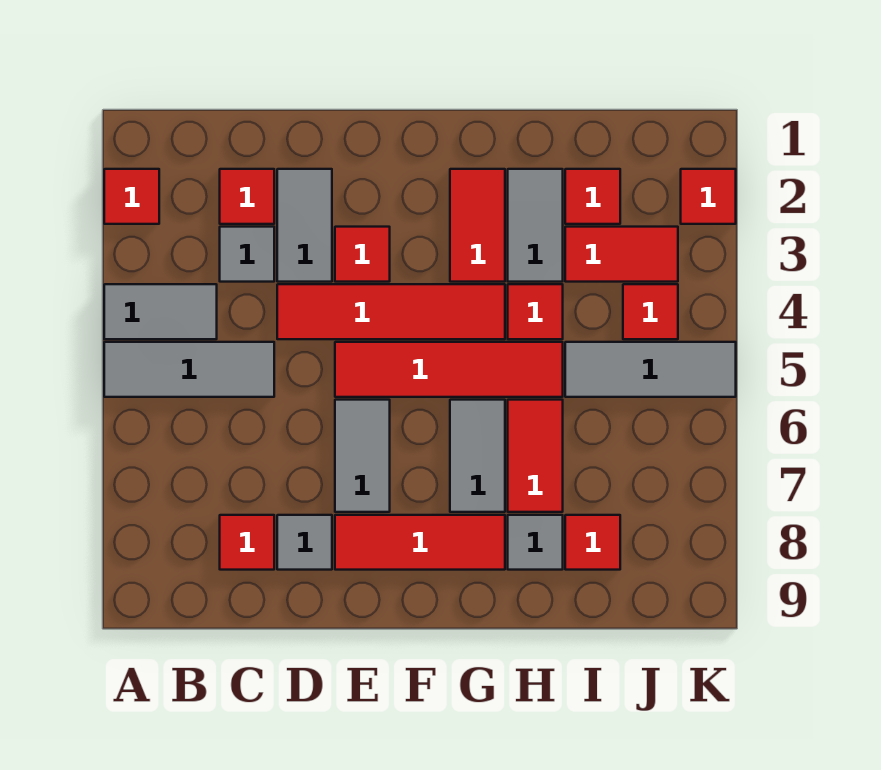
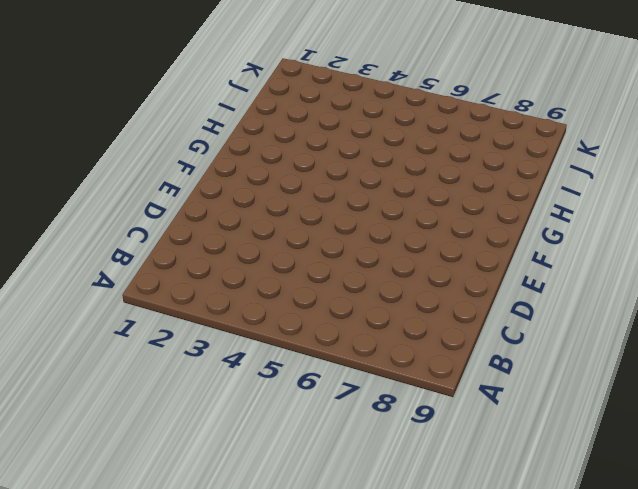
none -> red 1x1 tile [104,169,159,224]
none -> grey 1x2 tile [104,284,217,339]
none -> grey 1x3 tile [104,342,274,397]

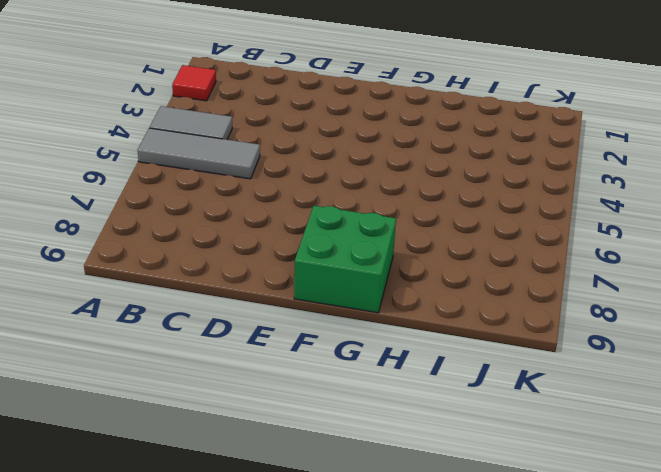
green 2x2 brick [294,206,396,313] -> red 1x3 tile [335,515,505,570]
none -> red 1x1 tile [220,169,274,224]
none -> grey 1x1 tile [220,227,274,282]
none -> red 1x1 tile [220,515,274,570]

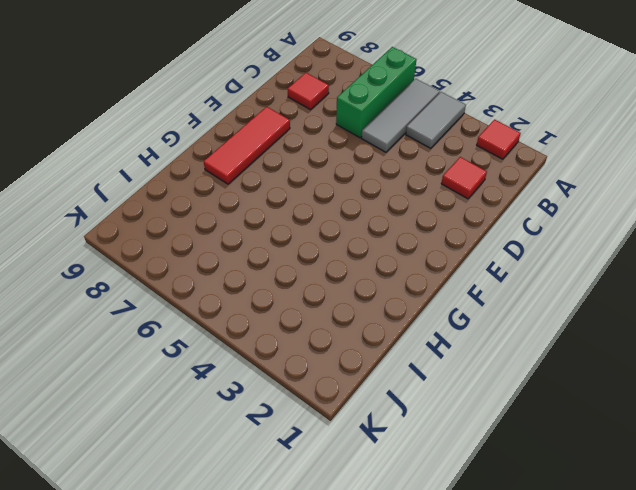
green 1x3 brick [336,47,417,138] -> none
none -> grey 1x1 tile [220,227,274,282]
none -> grey 1x2 tile [277,169,332,282]
none -> red 1x4 tile [277,284,505,339]

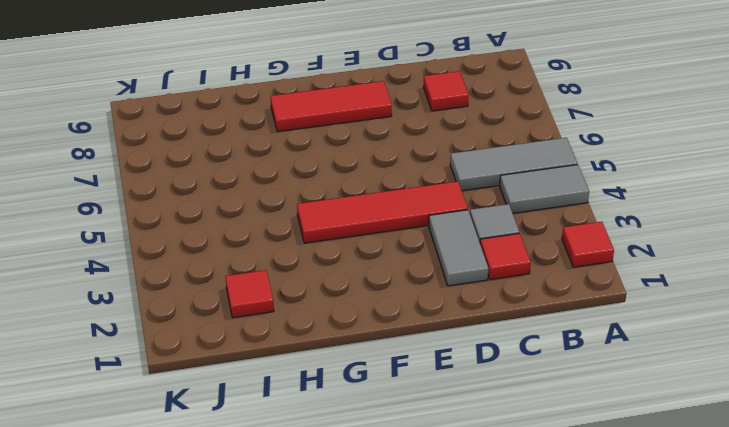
none -> grey 1x1 tile [277,515,332,570]
none -> red 1x1 tile [335,227,390,282]
none -> red 1x4 tile [335,342,563,397]

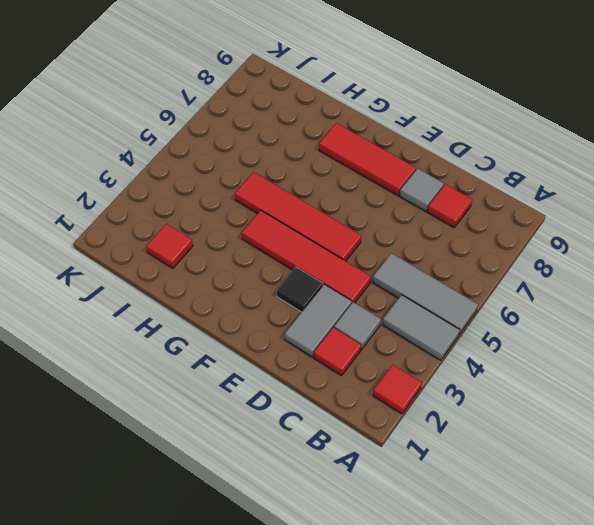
black 1x1 tile [277,267,323,312] -> red 1x1 tile [335,227,390,282]
none -> grey 1x2 tile [335,400,390,512]
none -> red 1x2 tile [450,169,505,282]
none -> grey 1x2 tile [450,400,505,512]

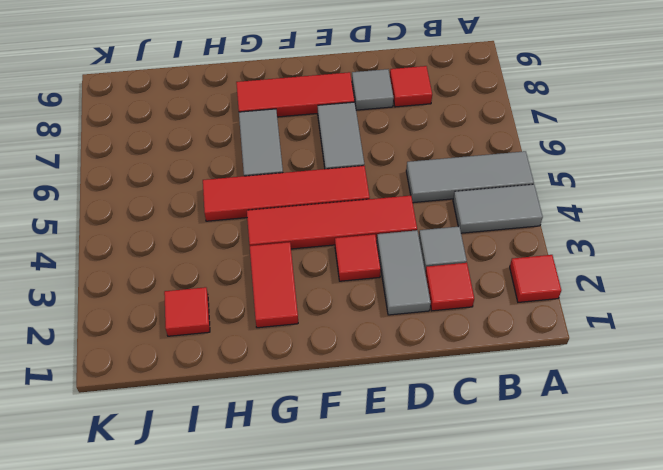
none -> grey 1x2 tile [508,169,563,282]
none -> red 1x1 tile [508,284,563,339]
none -> red 1x2 tile [508,400,563,512]

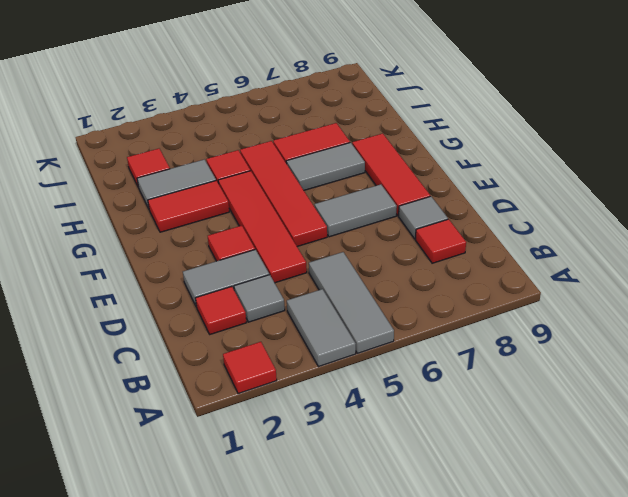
none -> grey 1x1 tile [508,515,563,570]
none -> red 1x2 tile [565,227,678,282]
none -> grey 1x3 tile [565,342,736,397]

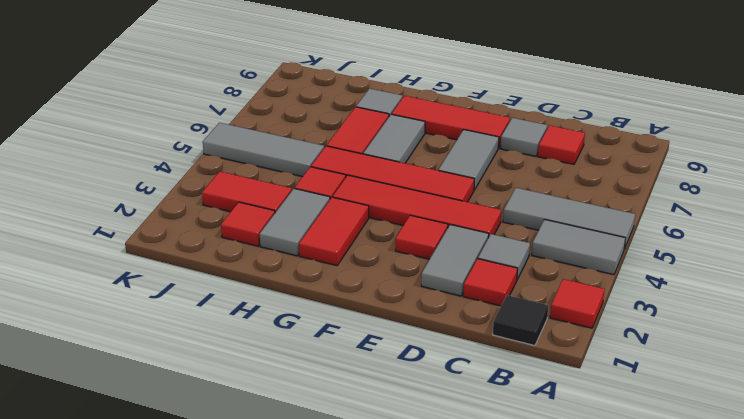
black 1x1 tile [493,295,548,346] -> none
none -> red 1x1 tile [565,515,620,570]
none -> red 1x1 tile [623,284,678,339]
none -> red 1x1 tile [681,169,736,224]

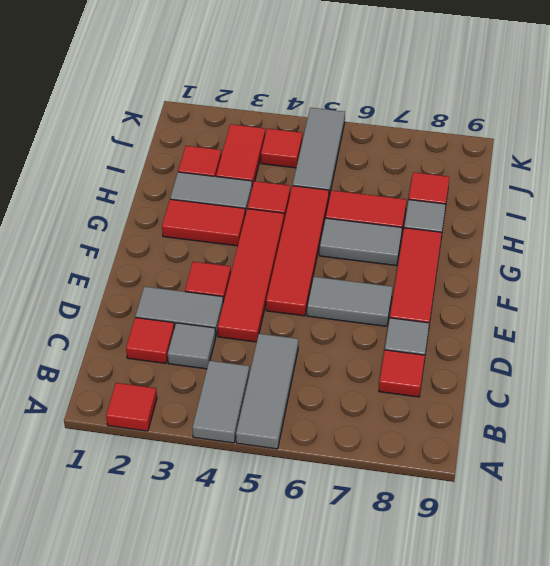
none -> red 1x1 tile [681,169,736,224]

